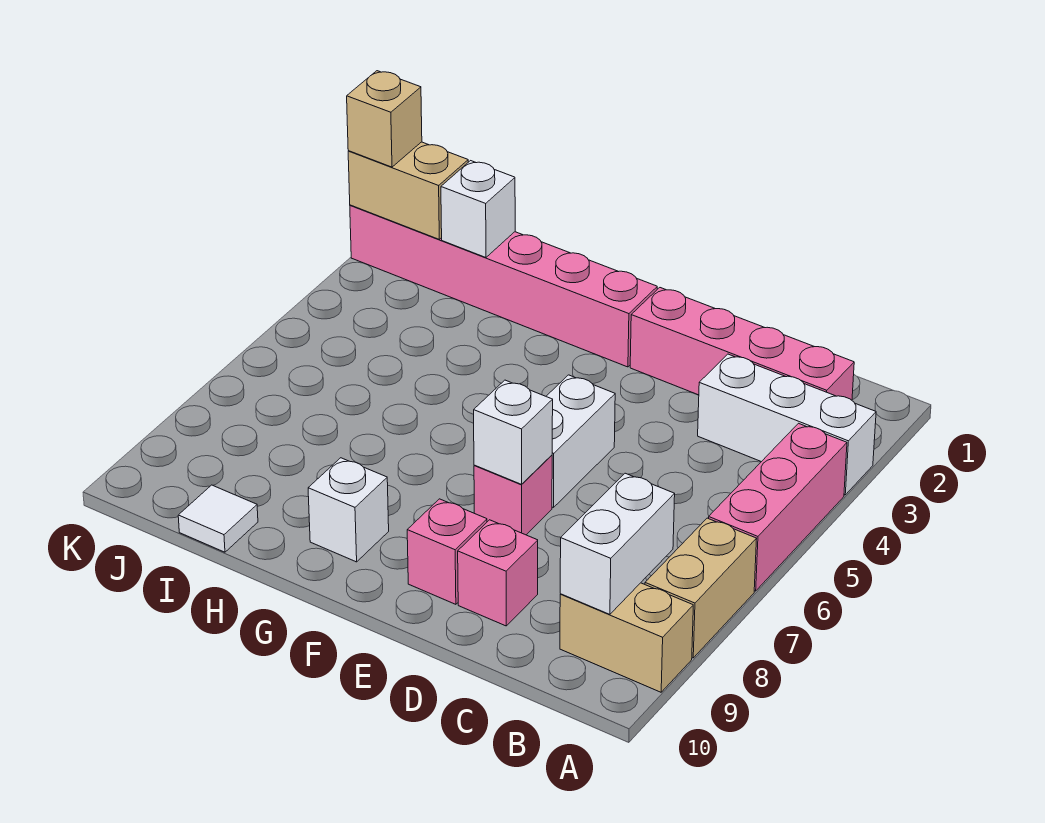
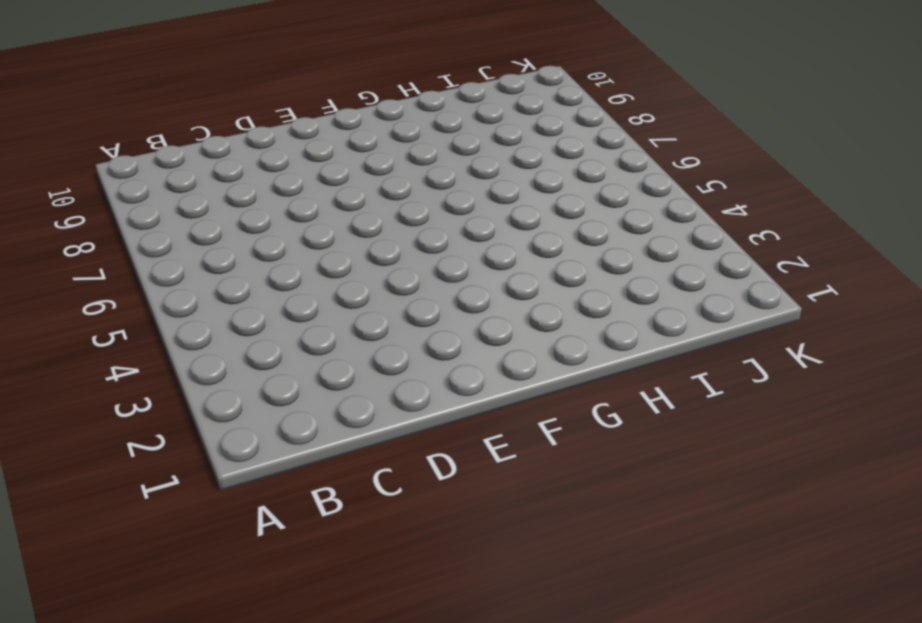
none -> white 1x3 brick [698,354,876,495]
none -> pink 1x3 brick [709,423,847,591]
none -> tan 1x2 brick [645,518,757,658]

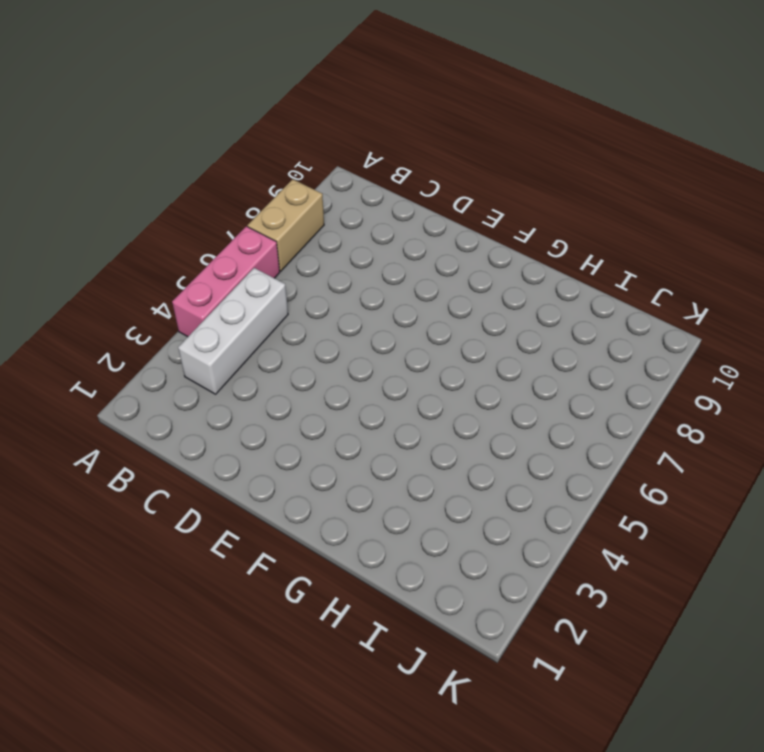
white 1x3 brick [178,268,288,394] -> white 1x3 brick turned to [698,354,876,495]
none -> tan 1x2 brick [560,583,693,692]
none -> pink 1x4 brick [630,288,854,400]
none -> pink 1x1 brick [458,520,538,626]

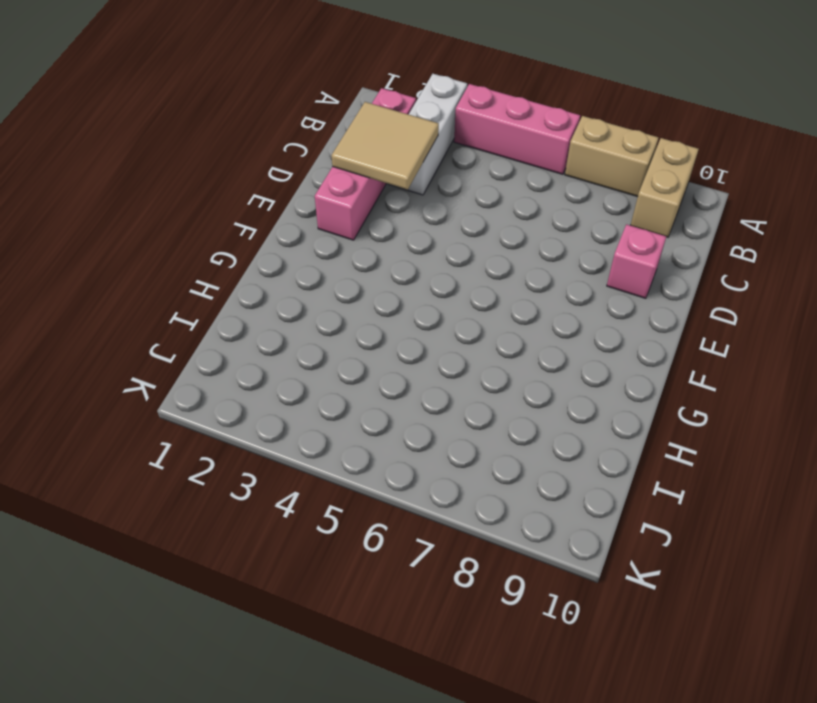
tan 2x2 tile [332,102,439,190] -> none
none -> white 1x2 brick [546,375,615,508]
none -> pink 1x1 brick [474,455,552,535]
none -> pink 1x1 brick [407,499,487,604]

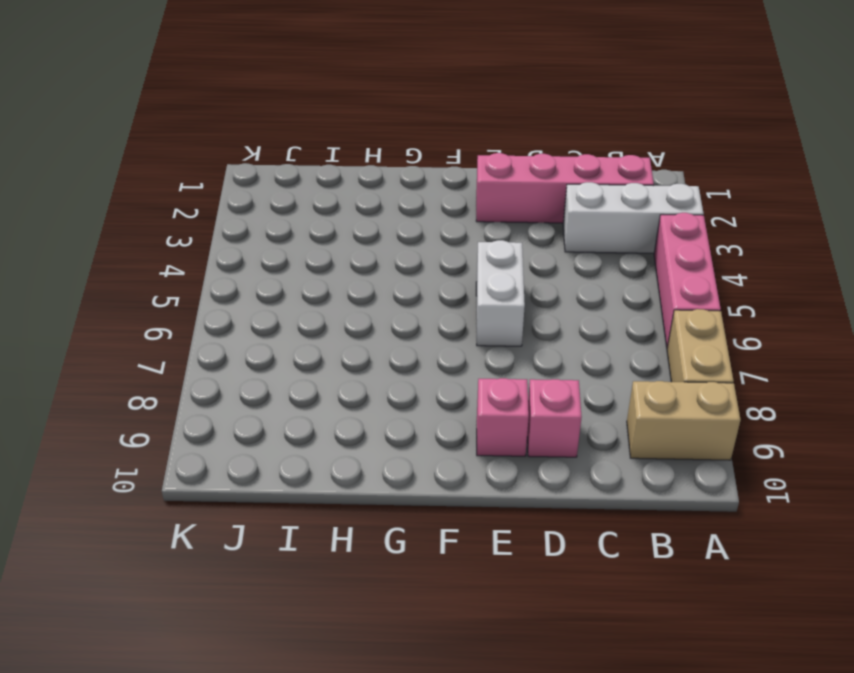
none -> pink 1x1 brick [474,455,552,535]
none -> pink 1x6 brick [350,205,657,367]
none -> white 1x1 brick [308,458,389,562]

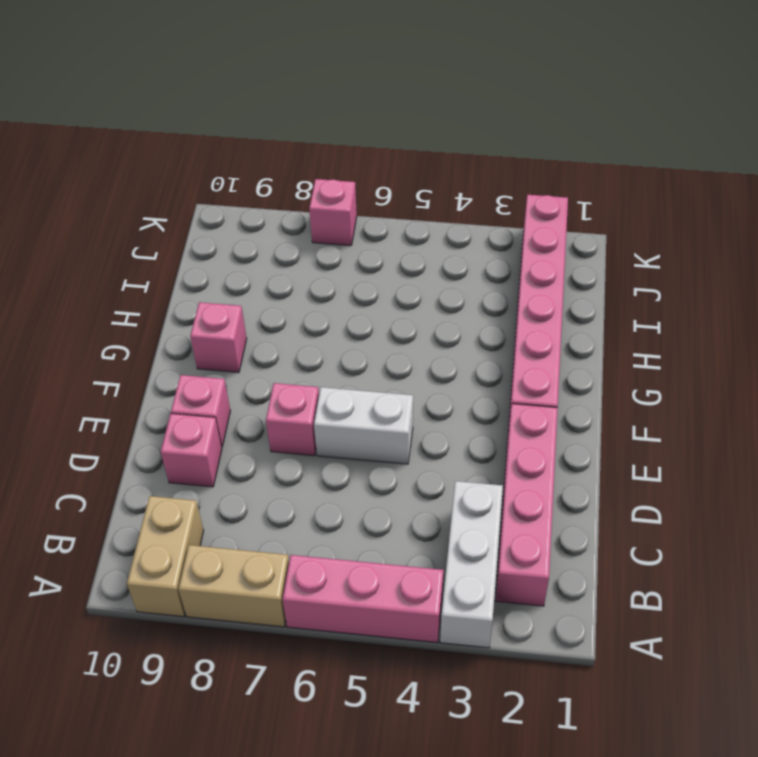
pink 1x1 brick [190,302,247,373] -> white 1x1 brick [308,458,389,562]
pink 1x1 brick [309,179,357,246] -> none
none -> white 1x1 tile [178,485,258,552]
none -> white 1x2 brick [560,473,675,614]
none -> white 1x1 brick [474,380,553,484]

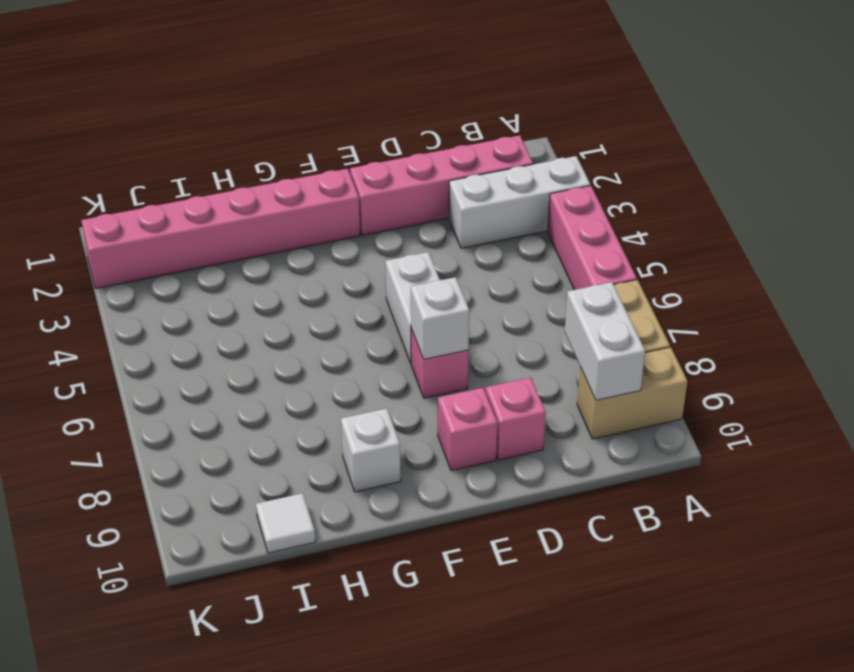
none -> white 1x1 brick [441,161,515,257]
none -> tan 1x2 brick [348,142,468,239]
none -> tan 1x1 brick [347,71,422,167]

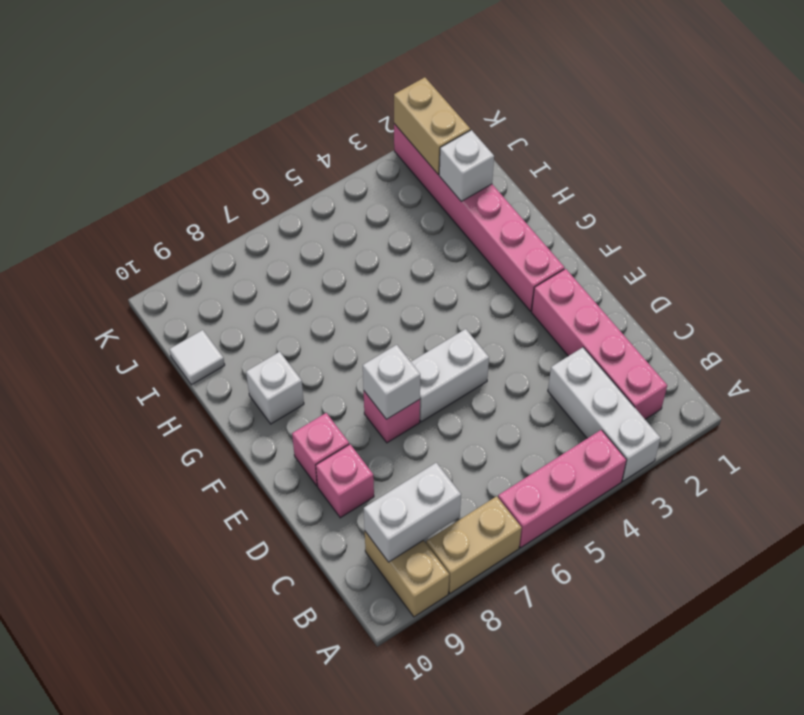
none -> tan 1x1 brick [347,71,422,167]

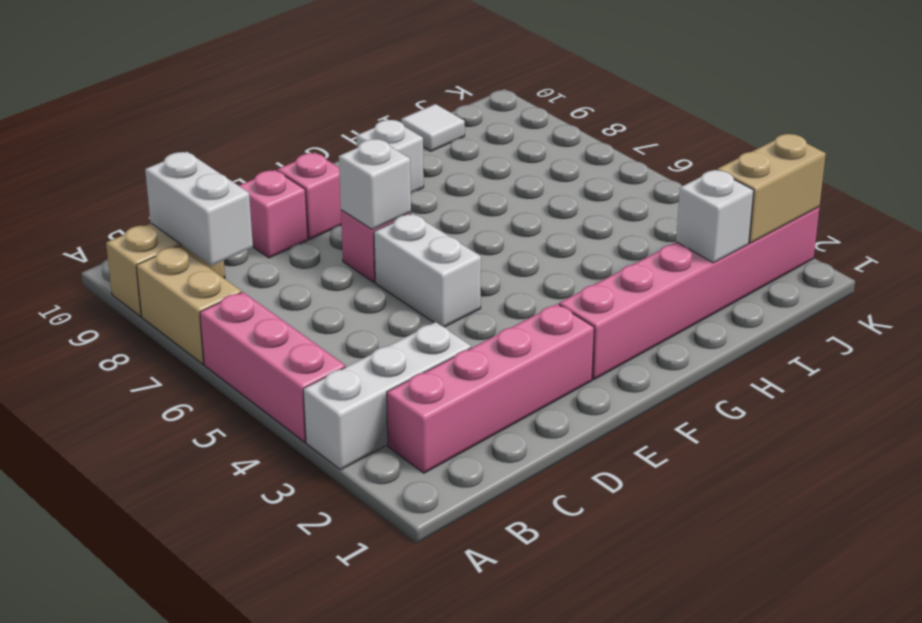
none -> tan 1x1 brick [347,71,422,167]

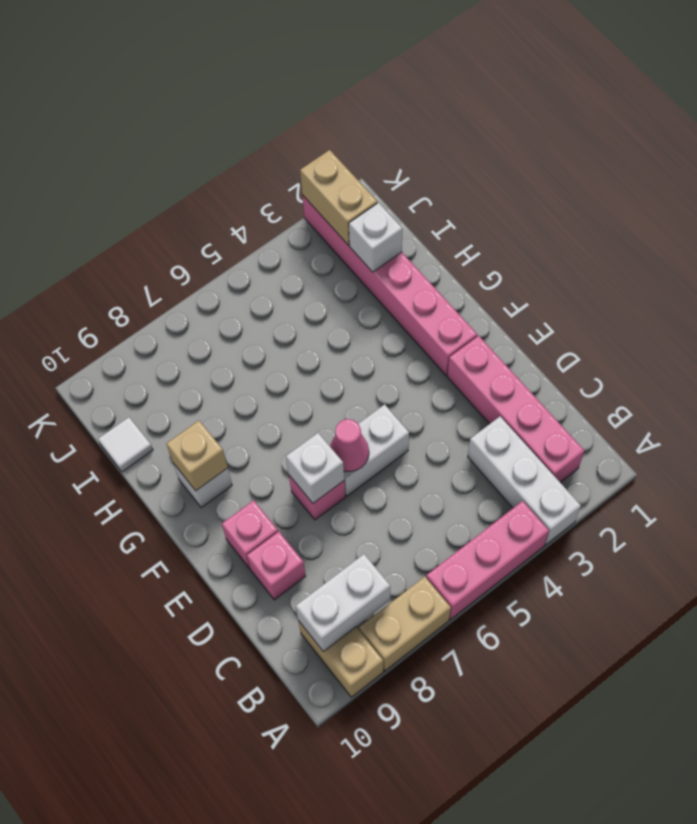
pink 1x1 cone [330,419,369,471] -> none
tan 1x1 brick [166,421,228,491] -> tan 1x1 brick moved to [347,71,422,167]

